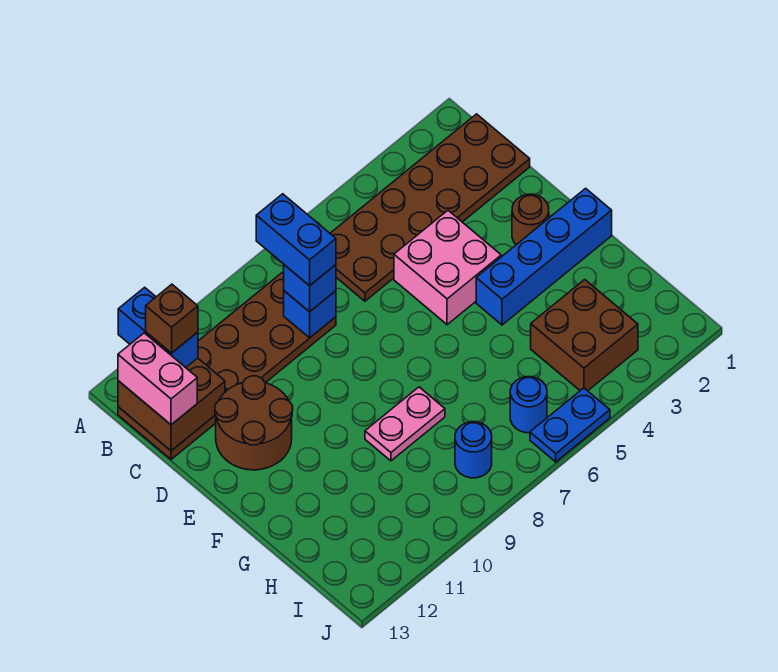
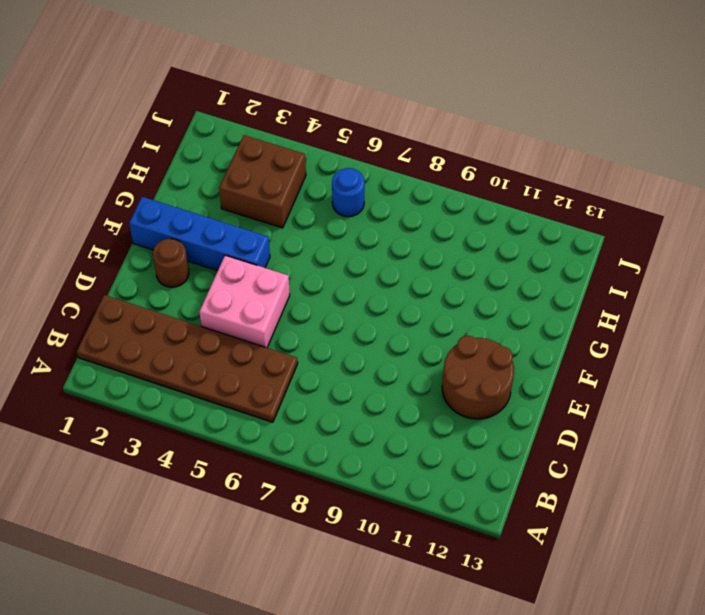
none -> brown 2x6 plate [118,272,336,459]
none -> pink 1x2 plate [365,387,445,461]
none -> blue 1x1 round brick [455,422,492,478]

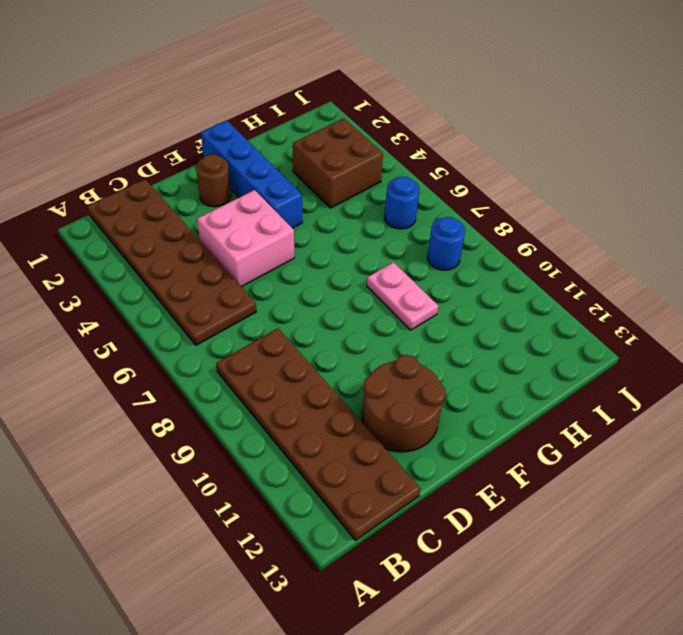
none -> blue 1x2 plate [530,388,610,462]
none -> brown 2x2 brick [118,358,225,451]
none -> blue 1x1 brick [284,291,336,338]

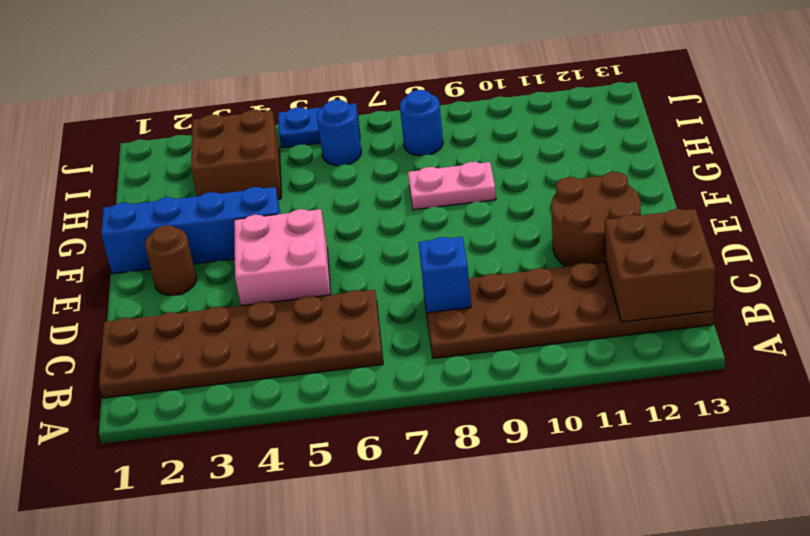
none -> blue 1x2 brick [118,287,198,368]
none -> pink 1x2 brick [118,333,197,425]
none -> blue 1x1 brick [284,265,336,312]

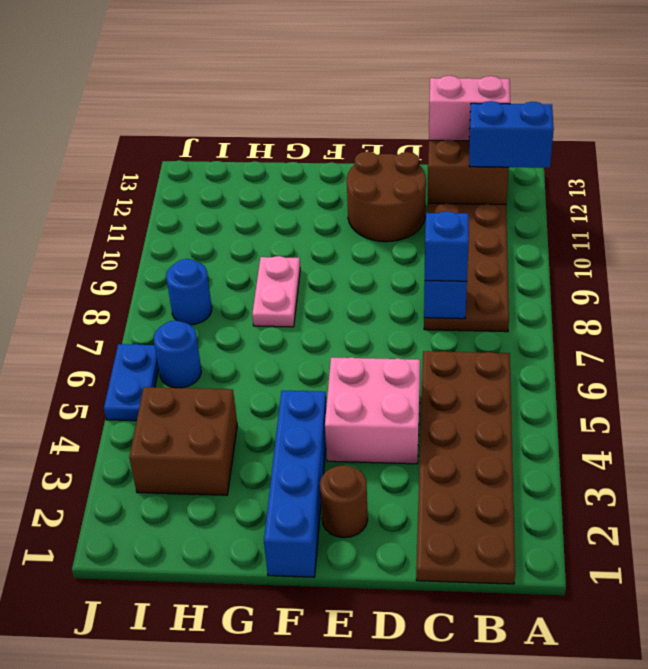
none -> blue 1x2 brick [256,194,336,286]
none -> brown 1x1 brick [146,284,198,353]

